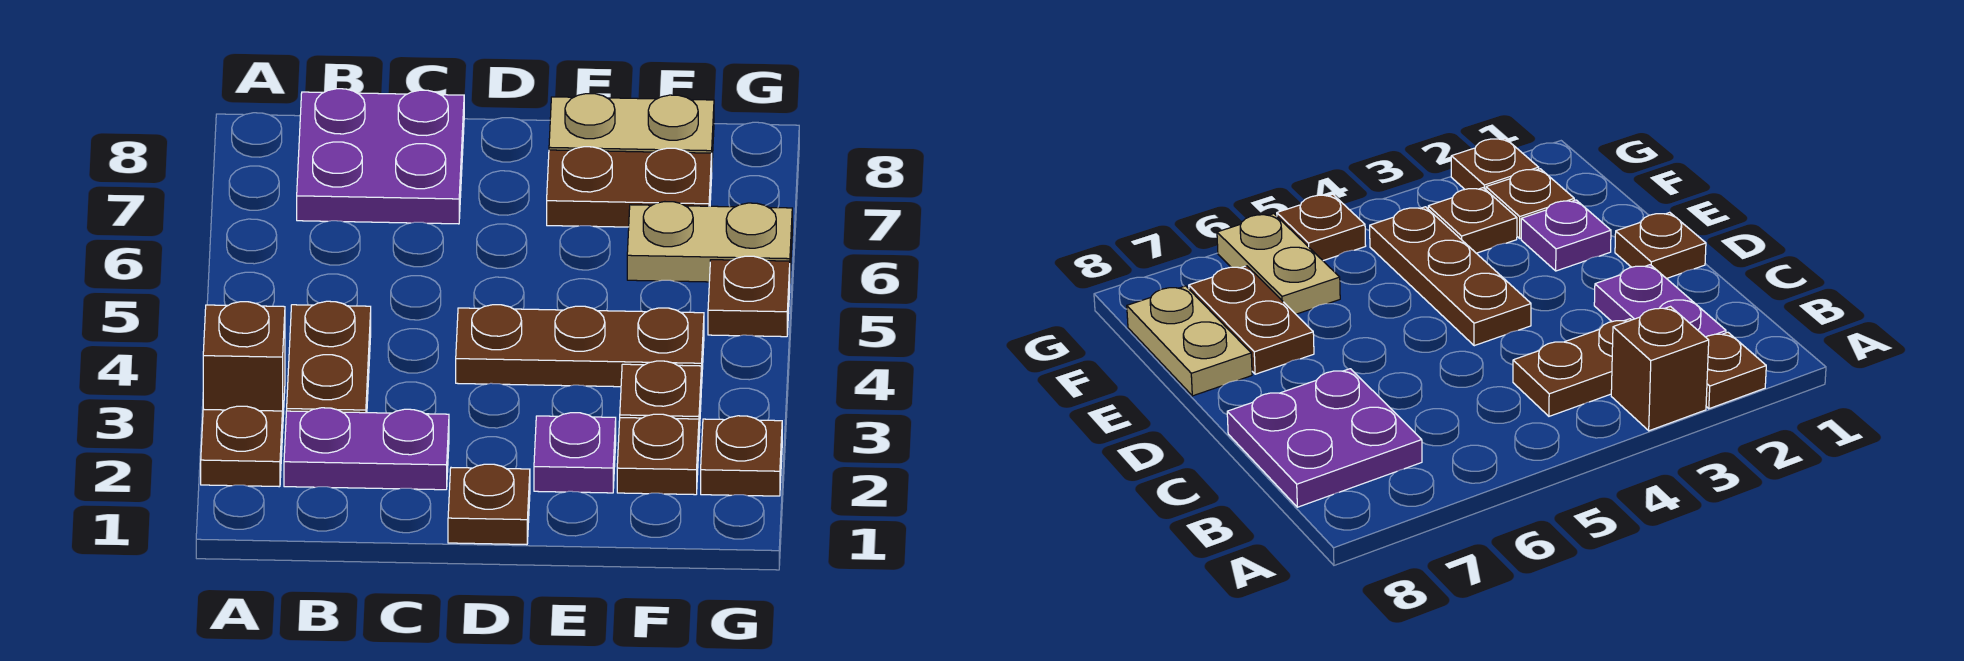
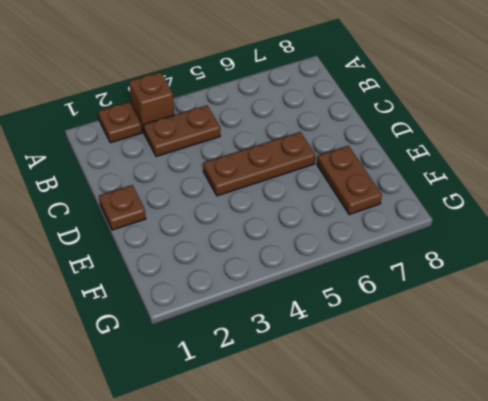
brown 1x3 plate [203,132,315,196] -> brown 1x3 plate turned to [456,305,704,388]
none -> purple 1x2 plate [284,408,449,490]
none -> purple 2x2 plate [297,89,464,224]
none -> purple 1x1 plate [534,413,616,493]

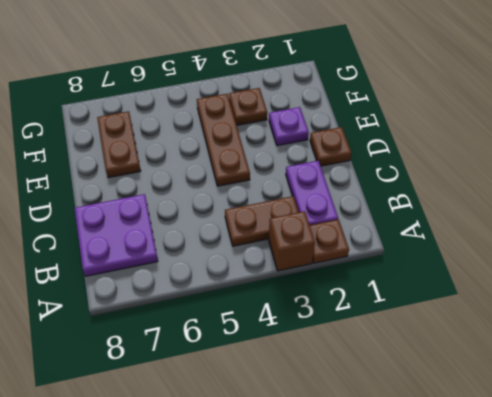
none -> tan 1x2 plate [549,94,714,158]
none -> brown 1x1 plate [617,414,699,495]
none -> tan 1x2 plate [627,202,792,282]

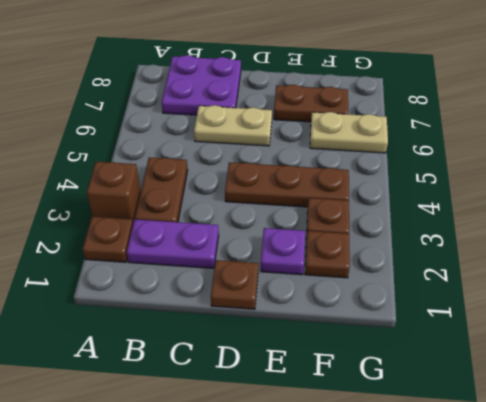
tan 1x2 plate [194,105,272,146] -> tan 1x2 plate moved to [549,94,714,158]
none -> brown 1x1 plate [701,416,782,496]
none -> brown 1x1 plate [708,256,790,337]

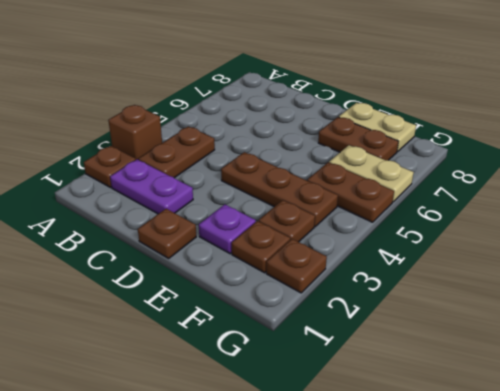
brown 1x2 plate [307,162,394,222] -> brown 1x1 plate [708,256,790,337]
none -> purple 2x2 plate [297,89,464,224]

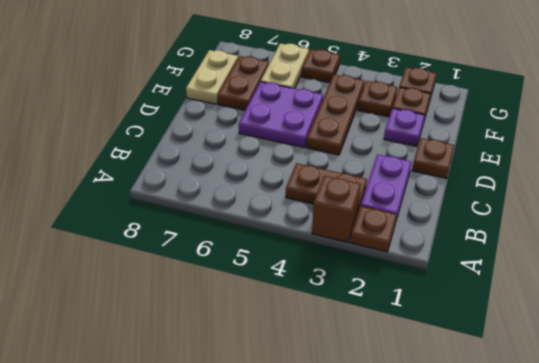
purple 2x2 plate [239,82,323,148] -> purple 2x2 plate moved to [297,89,464,224]

